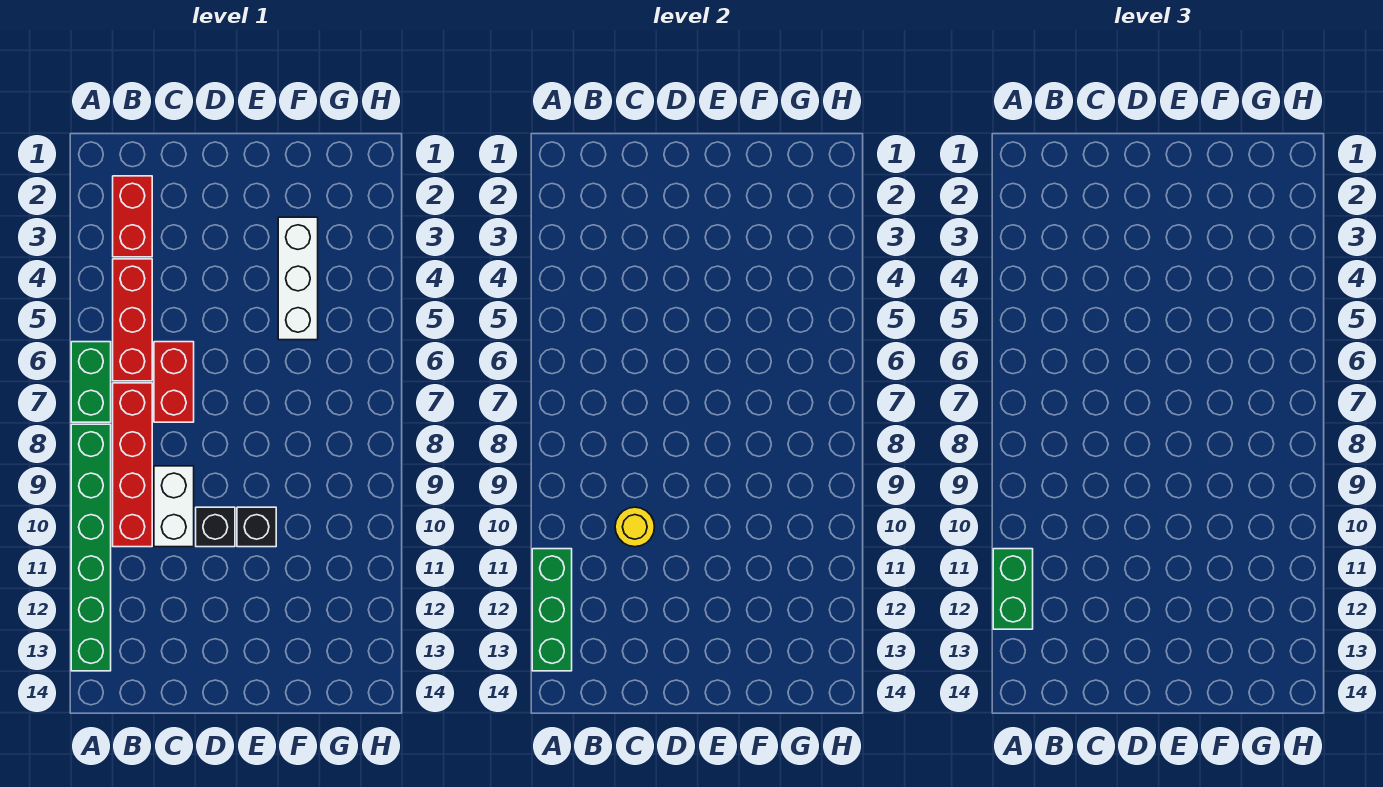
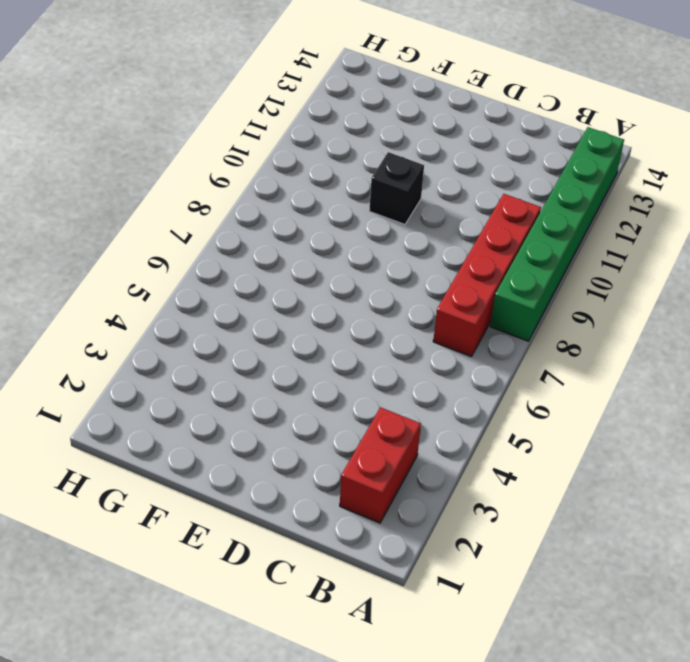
none -> green 1x2 brick [71,342,111,422]
none -> red 1x3 brick [113,259,152,381]
none -> red 1x2 brick [154,342,194,422]

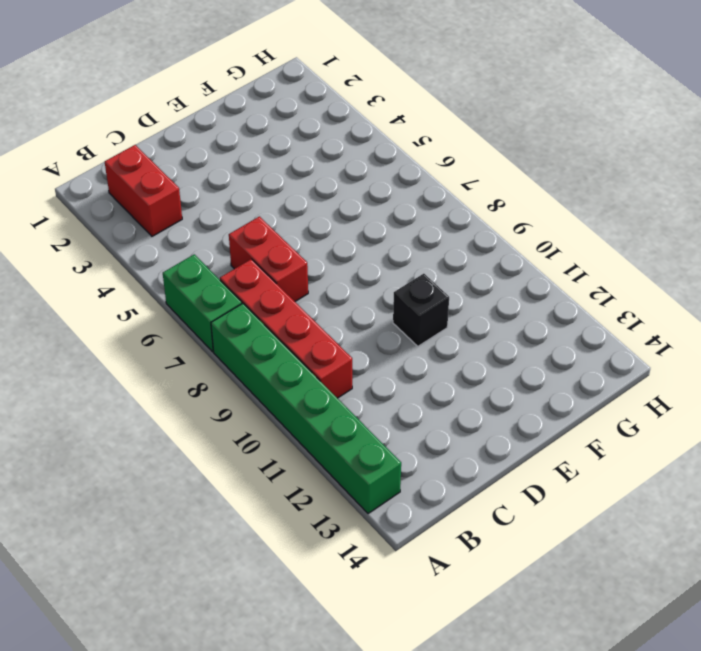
none -> red 1x3 brick [113,259,152,381]
none -> white 1x2 brick [154,466,194,547]
none -> black 1x1 brick [196,507,235,547]

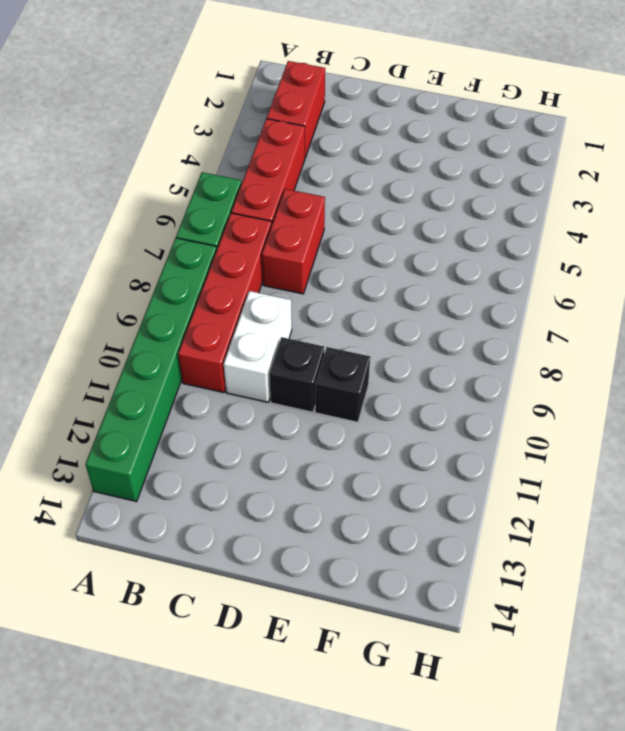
none -> white 1x3 brick [278,217,318,340]
none -> green 1x3 brick [532,549,572,671]
none -> yellow 1x1 round brick [615,507,654,547]

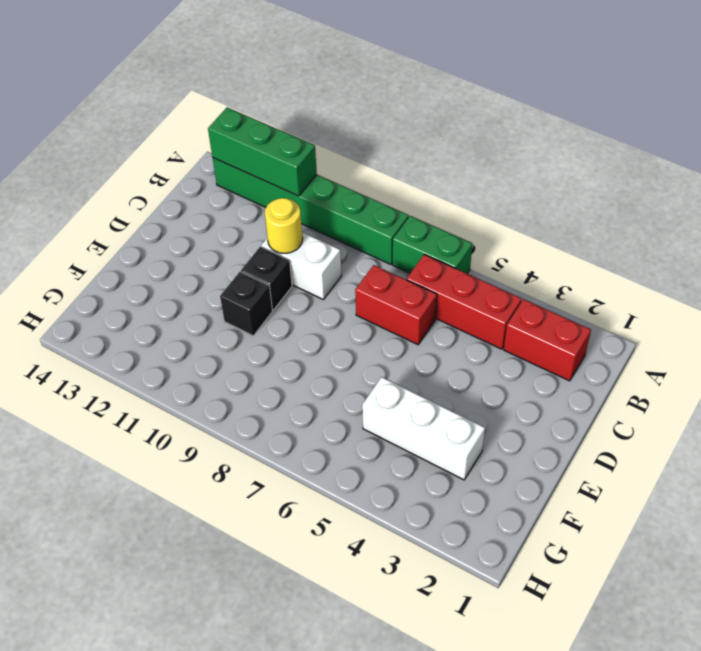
none -> red 1x4 brick [113,383,152,547]
none -> green 1x2 brick [993,549,1033,629]

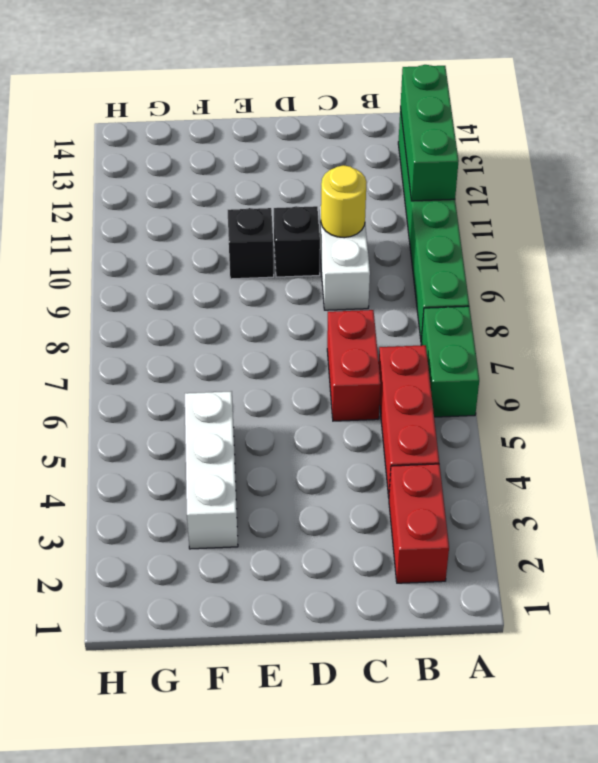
none -> red 1x4 brick [113,383,152,547]
none -> green 1x2 brick [993,549,1033,629]

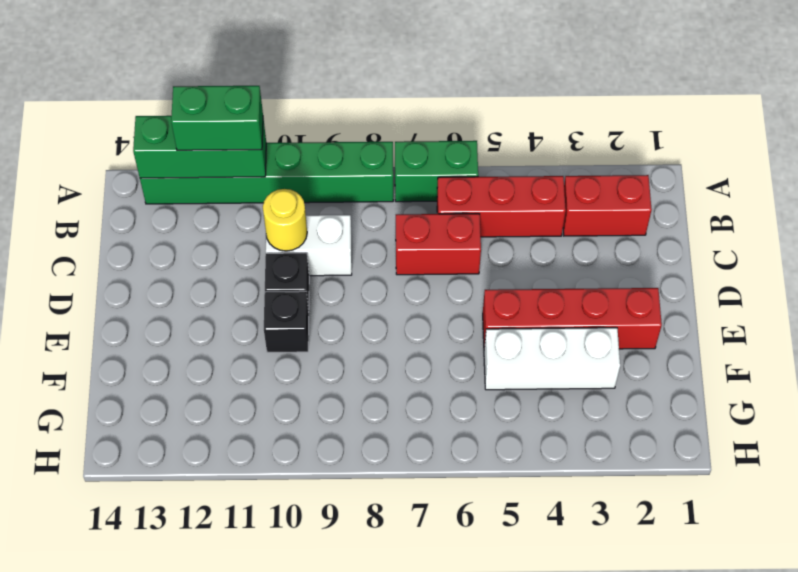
red 1x4 brick [483,288,662,349] -> red 1x4 brick moved to [113,383,152,547]

